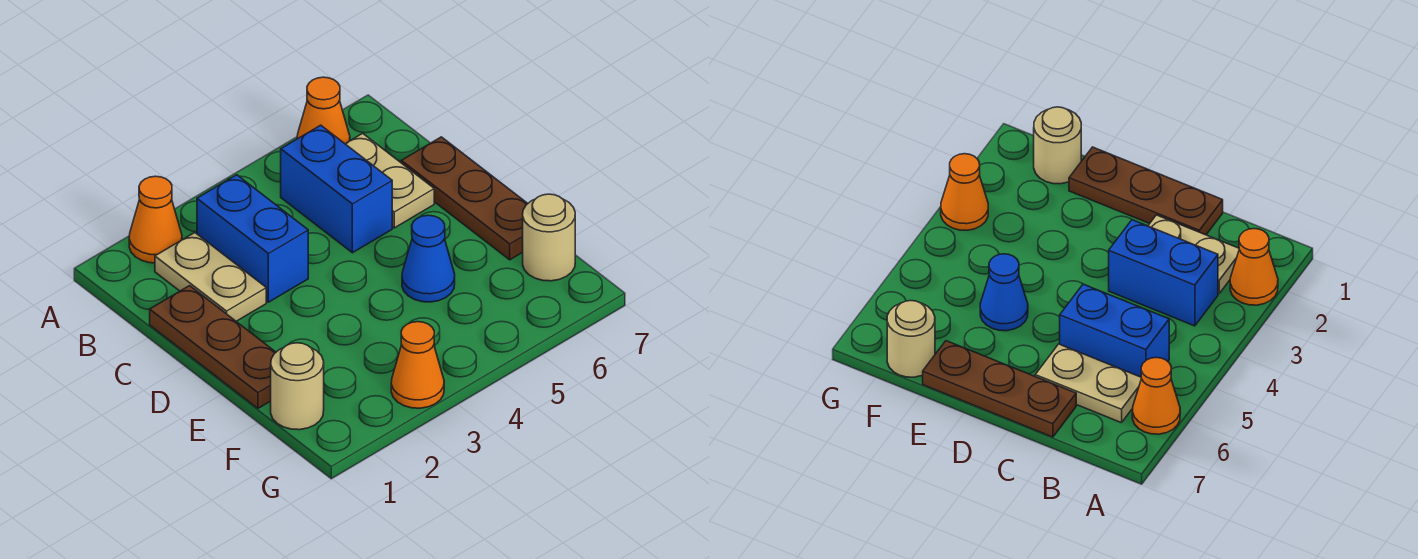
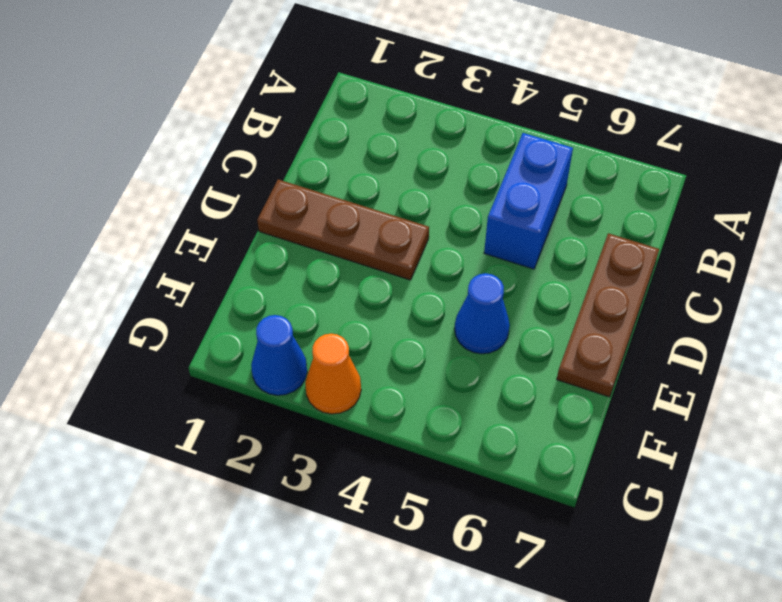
brown 1x3 plate [257,180,429,280] -> brown 1x3 plate turned to [150,286,276,408]
blue 1x1 cone [251,315,307,395] -> none
none -> orange 1x1 cone [129,176,182,263]
none -> orange 1x1 cone [297,77,350,143]
none -> tan 1x2 plate [155,233,266,321]

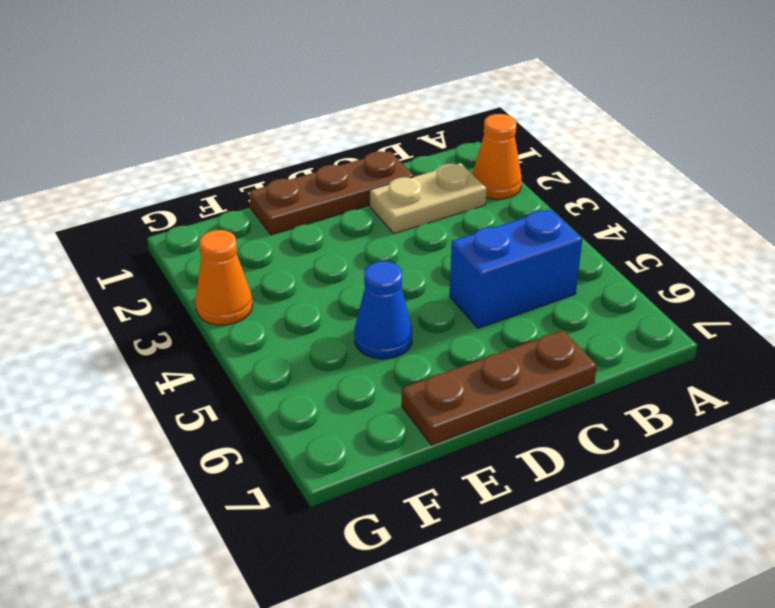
none -> orange 1x1 cone [297,77,350,143]
none -> blue 1x2 brick [197,175,308,302]
none -> tan 1x2 plate [345,133,434,228]

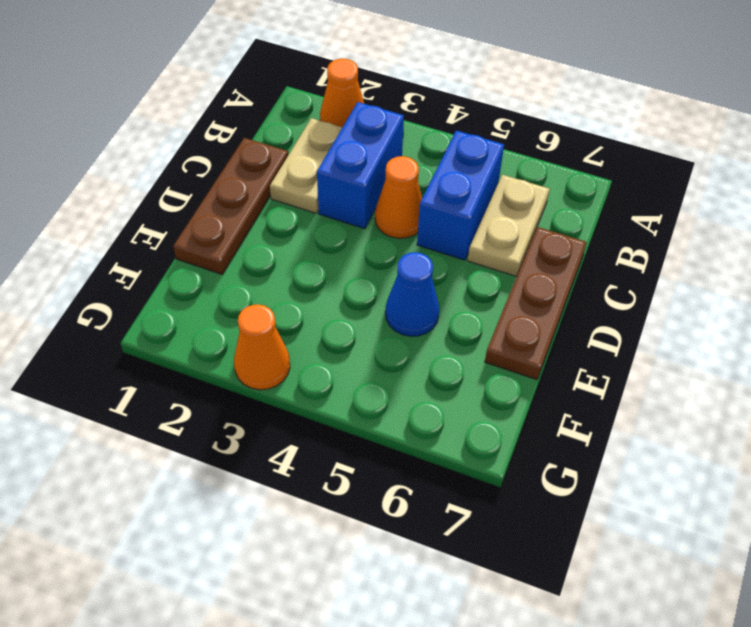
orange 1x1 cone [375,156,422,238] -> orange 1x1 cone moved to [297,77,350,143]
none -> tan 1x1 round brick [271,343,324,430]
none -> tan 1x1 round brick [523,194,575,281]

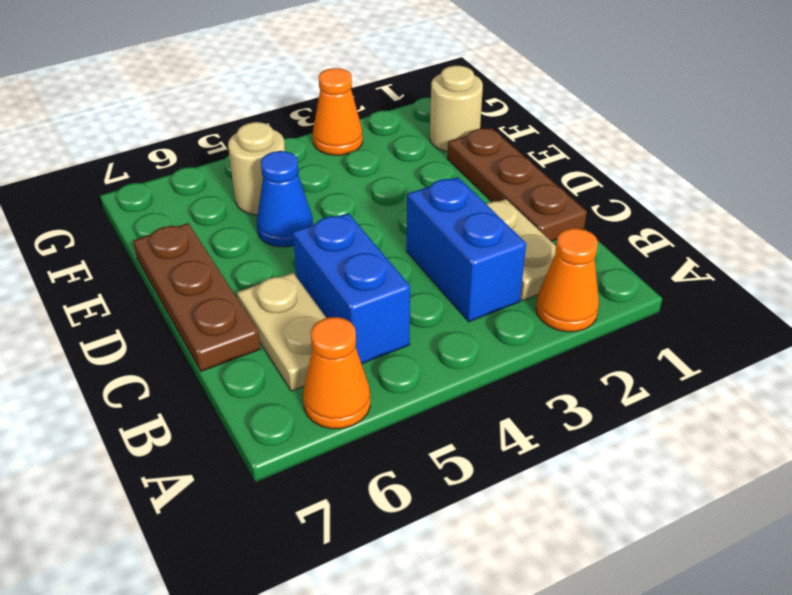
tan 1x1 round brick [228,122,285,215] -> tan 1x1 round brick moved to [523,194,575,281]

